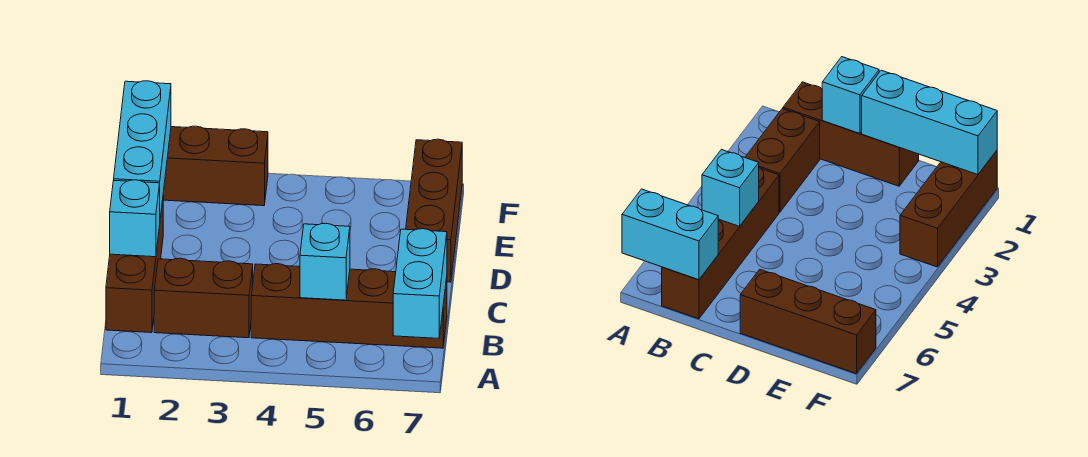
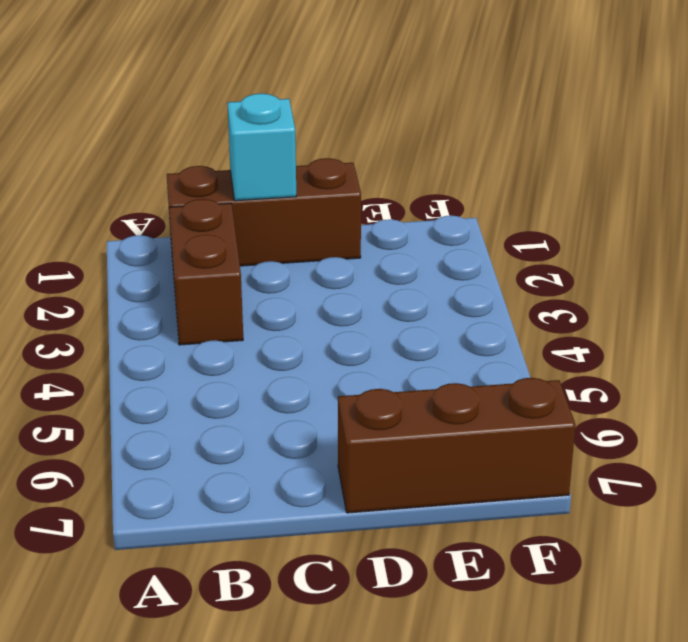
none -> brown 1x4 brick [251,264,447,348]
none -> brown 1x3 brick [163,126,268,206]

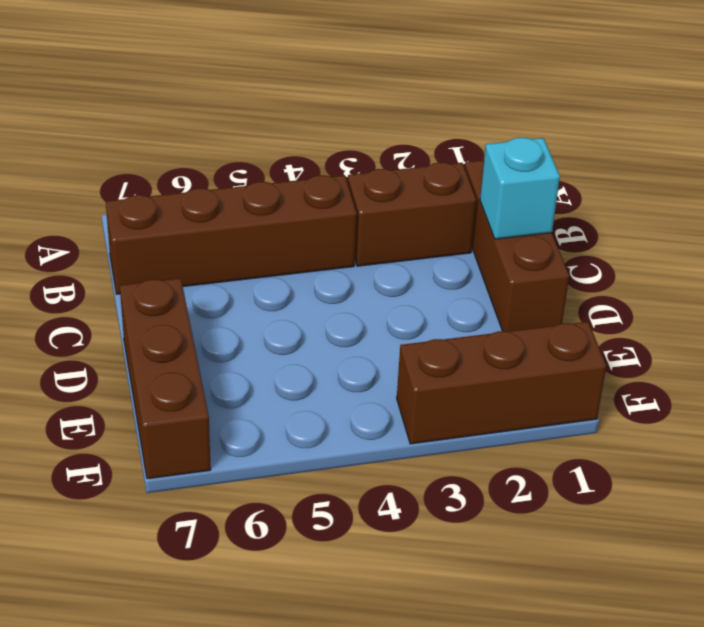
none -> cyan 1x2 brick [393,229,447,338]
none -> cyan 1x1 brick [300,223,350,300]

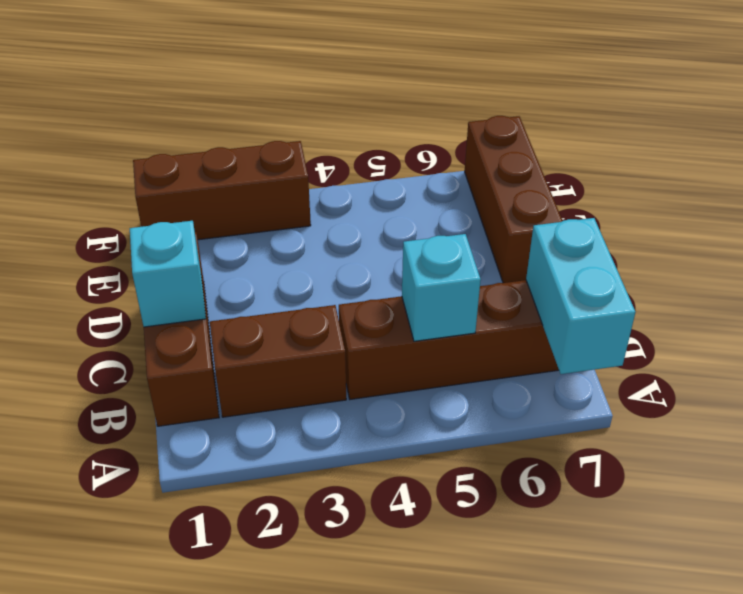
none -> cyan 1x3 brick [114,81,171,217]

